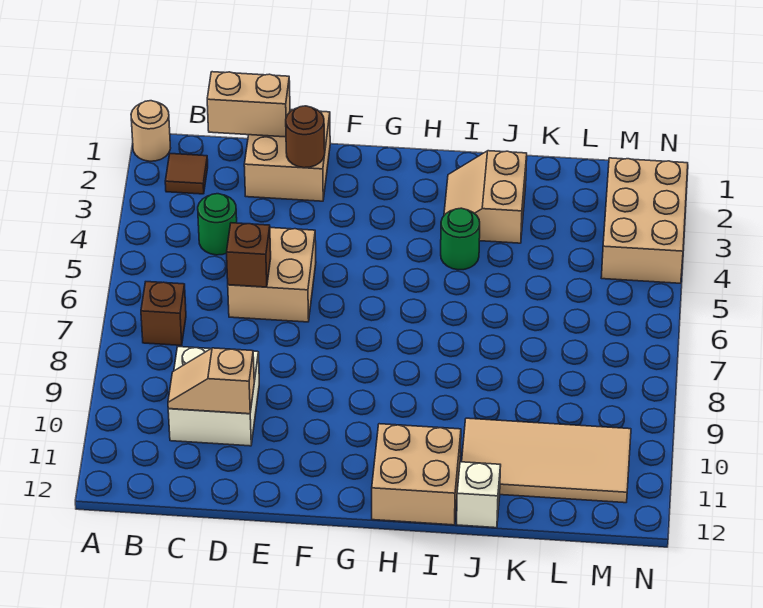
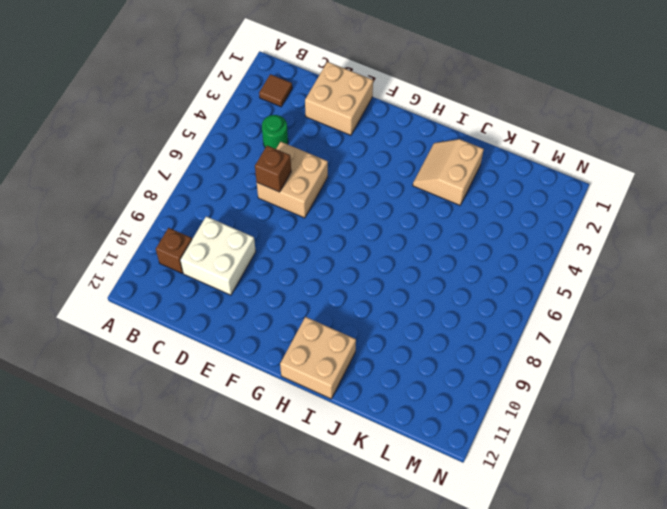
brown 1x1 brick [156,228,192,273] -> brown 1x1 brick moved to [141,282,186,345]
none -> tan 1x1 round brick [131,101,171,161]
none -> green 1x1 round brick [441,208,480,270]
none -> tan 2x4 tile [462,418,631,503]

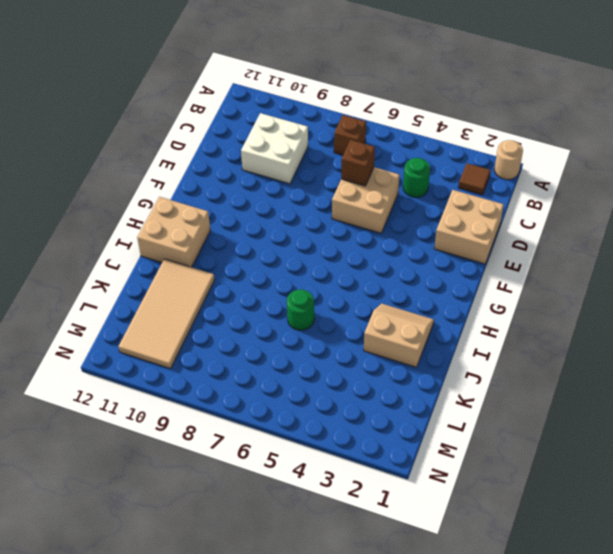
green 1x1 round brick [287,289,314,330] -> green 1x1 round brick moved to [441,208,480,270]
none -> white 1x1 brick [457,462,501,528]
none -> tan 2x3 brick [601,158,688,283]
none -> tan 1x2 brick [207,72,290,137]

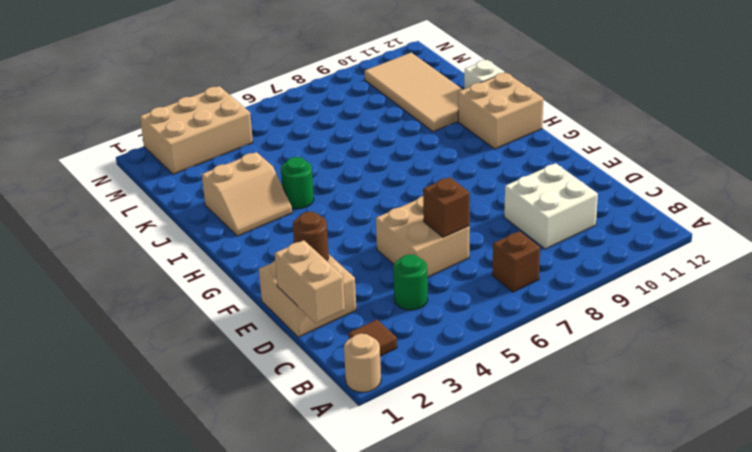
none -> tan 1x2 slope [168,348,254,414]

